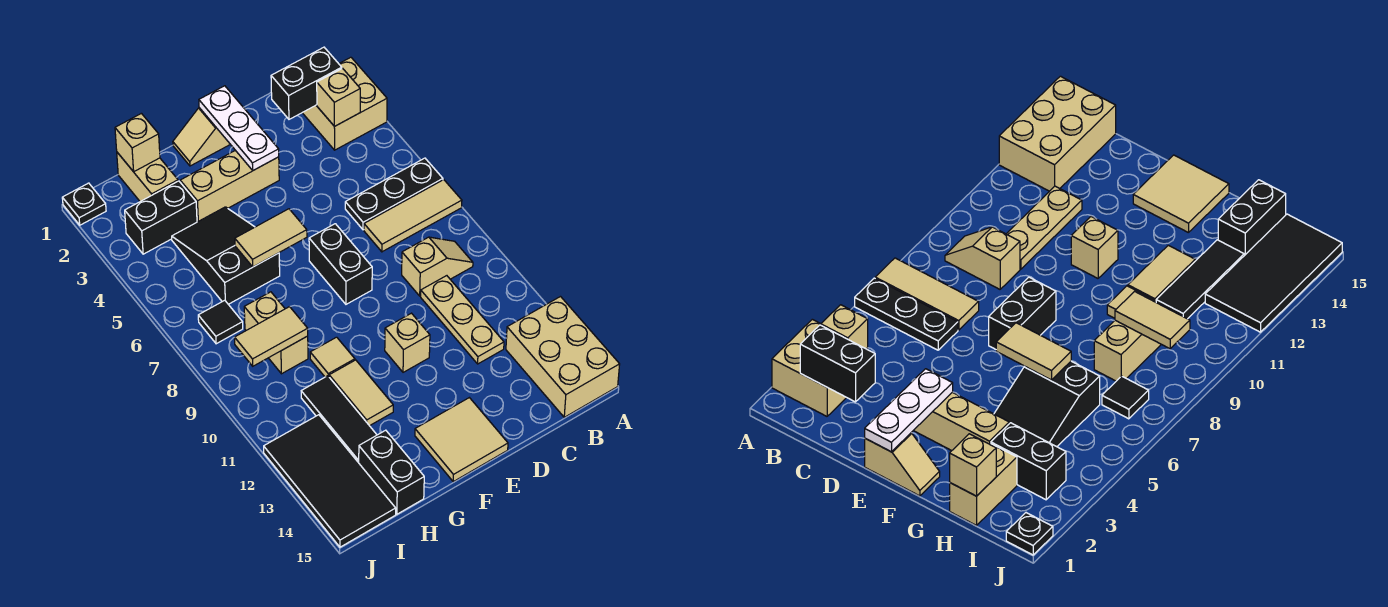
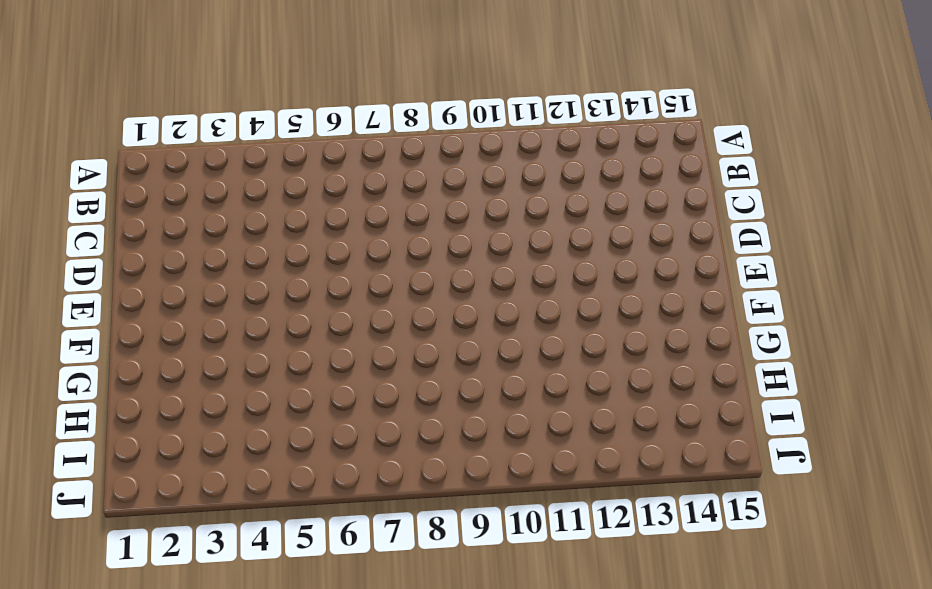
none -> tan 2x2 brick [302,57,387,150]
none -> black 1x3 plate [345,158,443,230]
none -> tan 1x3 tile [364,180,462,252]

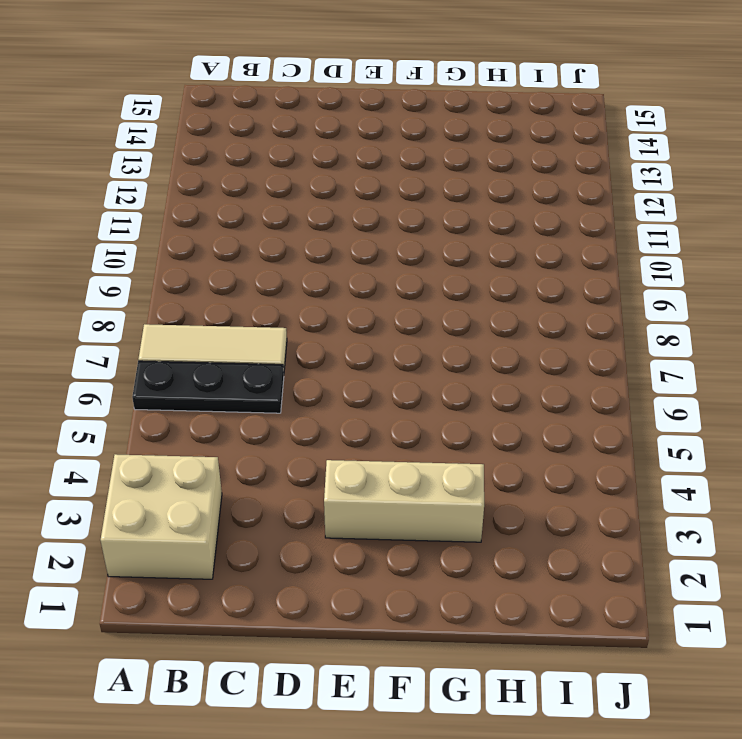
none -> tan 2x3 brick [506,297,620,417]
none -> tan 1x2 slope [402,237,473,296]
none -> tan 1x3 plate [421,276,504,364]

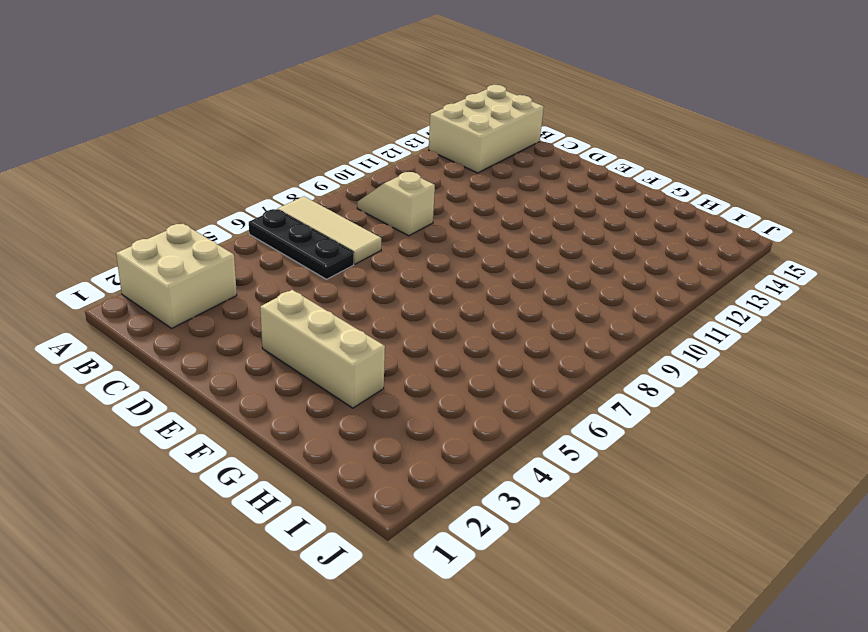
none -> tan 1x3 plate [421,276,504,364]
none -> tan 1x2 slope [173,108,230,166]
none -> black 1x2 brick [309,224,372,304]

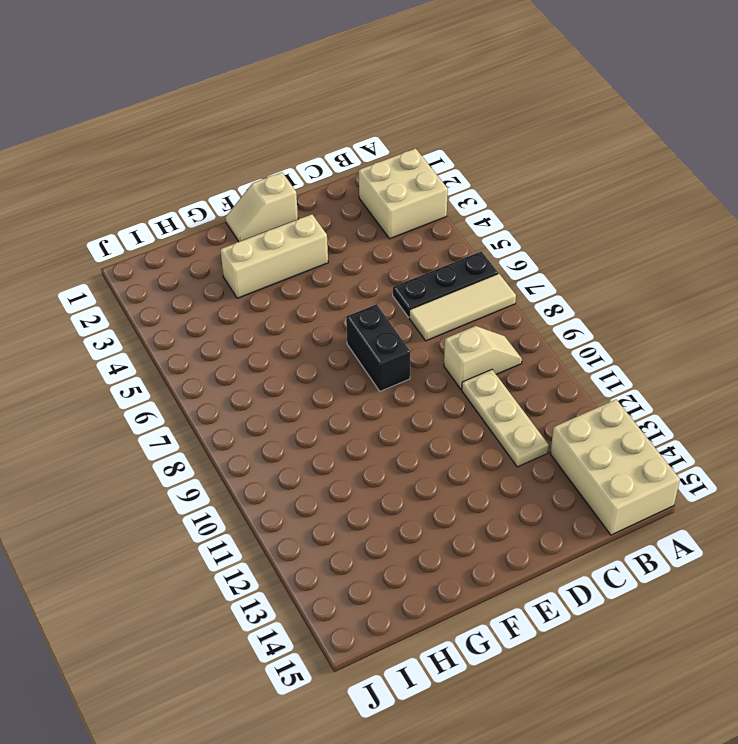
none -> tan 1x1 brick [385,313,430,372]
none -> tan 2x2 tile [415,398,508,482]
none -> black 2x3 slope [172,207,280,304]

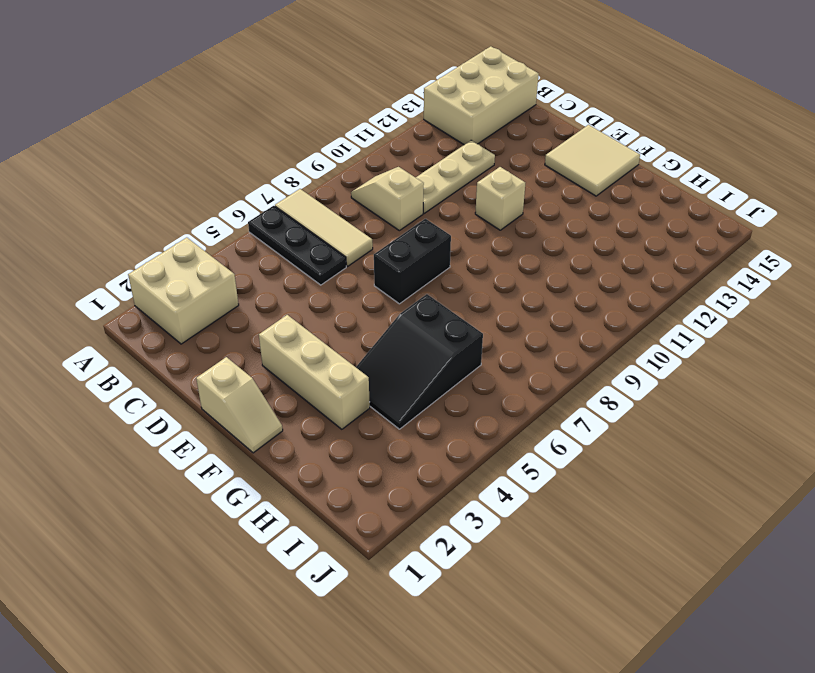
none -> tan 1x1 tile [310,337,355,377]
none -> tan 1x2 tile [329,360,393,426]
none -> tan 1x2 brick [117,152,178,201]

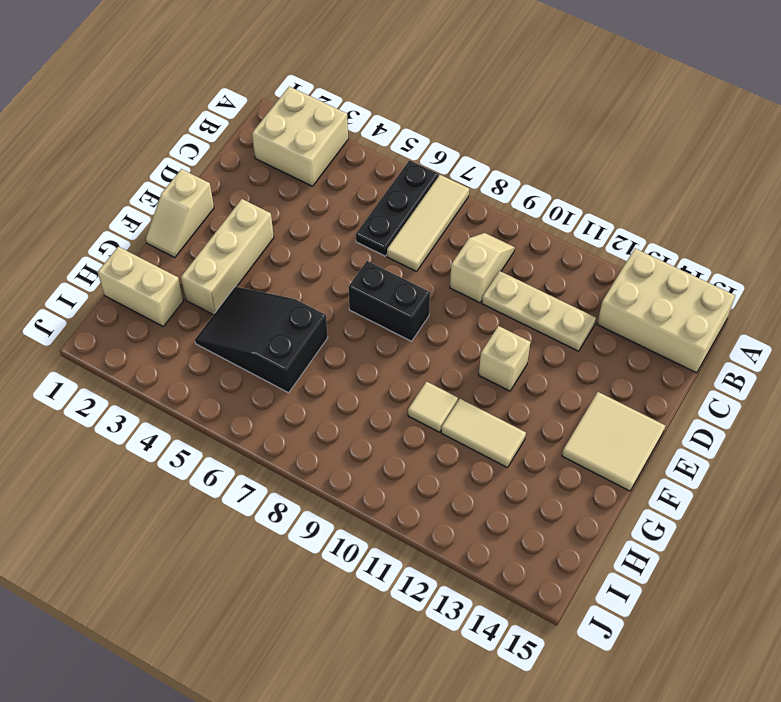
none -> black 1x2 brick [125,181,197,254]
none -> tan 1x2 brick [244,292,308,374]
none -> black 1x3 tile [301,376,377,463]

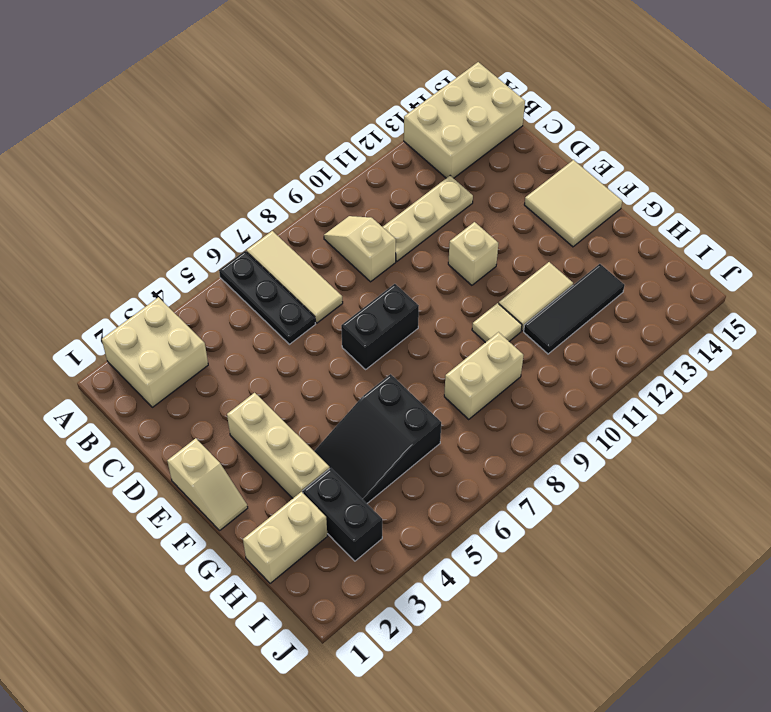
none -> black 1x2 brick [359,430,424,514]
none -> black 1x1 tile [198,300,243,344]
none -> black 2x4 tile [264,415,396,547]

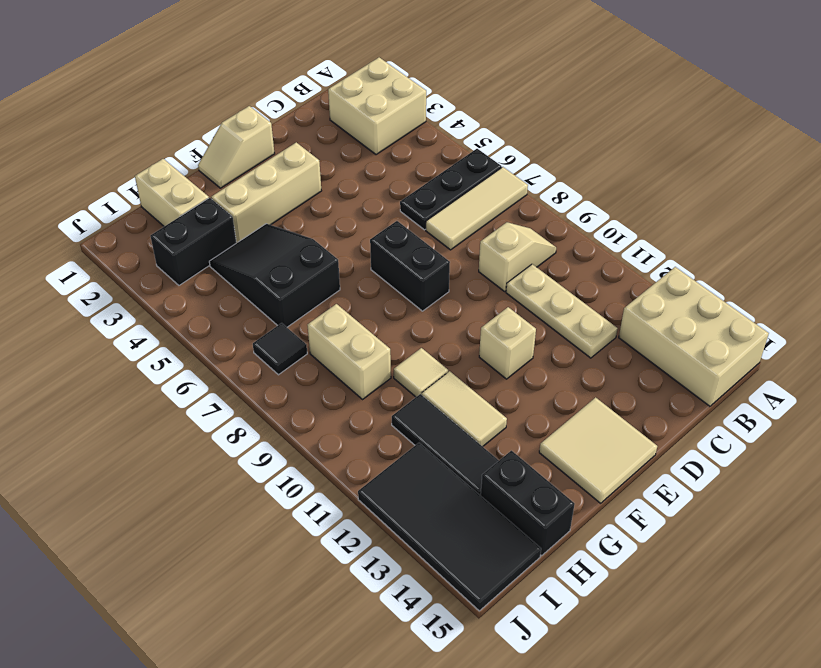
none -> black 1x1 plate [62,183,106,225]
none -> black 1x2 brick [271,47,342,119]
none -> tan 1x1 brick [317,68,360,126]

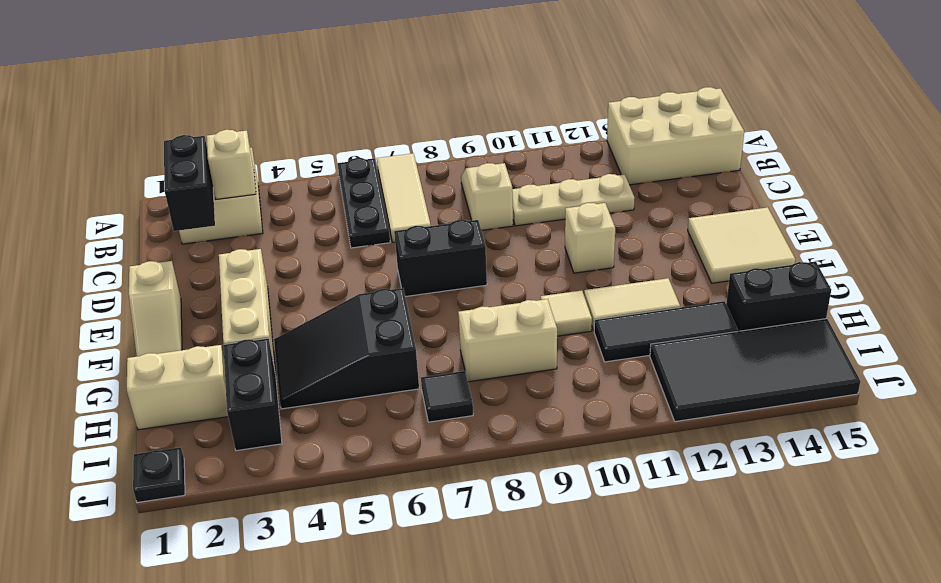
none -> white 1x3 plate [199,86,279,170]
none -> tan 1x2 tile [235,209,307,267]
none -> tan 1x1 brick [115,113,160,172]

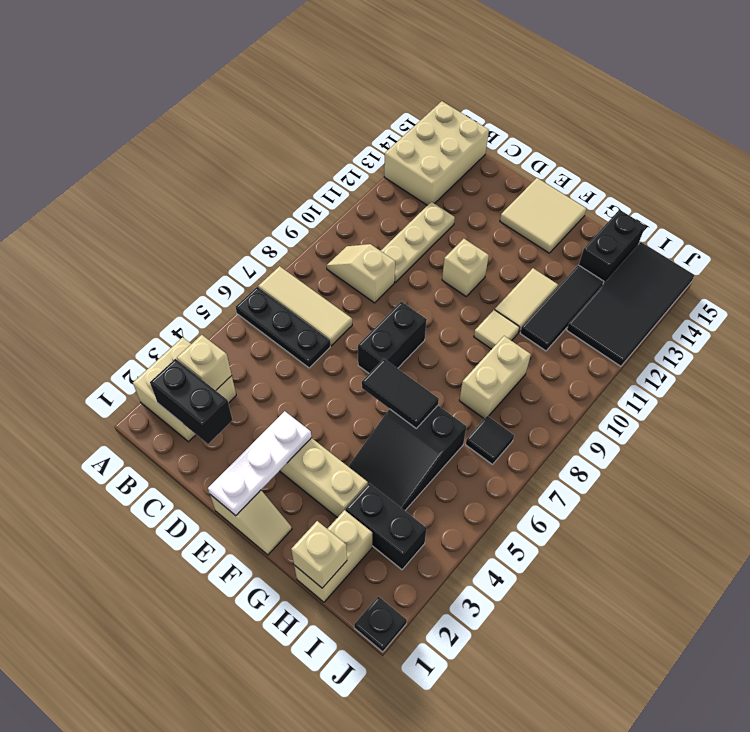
black 1x2 tile [362,359,439,428] -> tan 1x2 tile [235,209,307,267]
none -> tan 1x2 tile [235,307,308,366]

